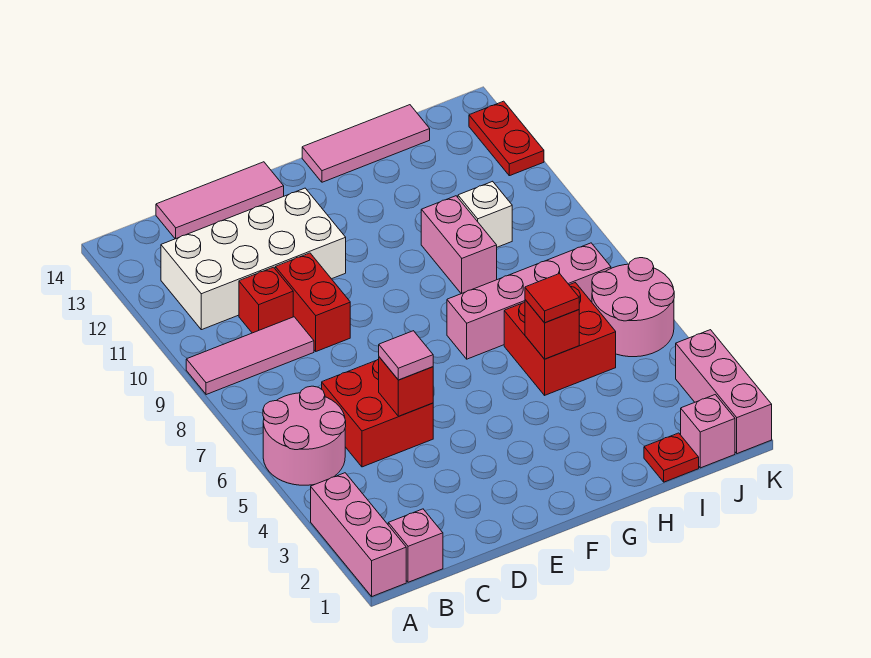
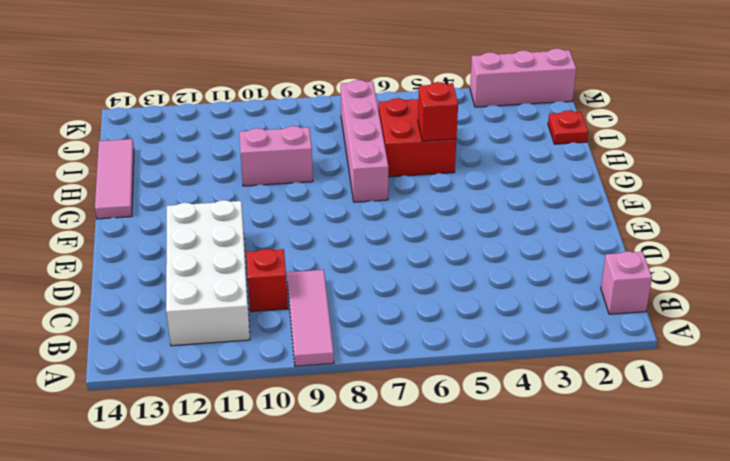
none -> pink 1x3 brick [311,473,406,596]
none -> pink 2x2 round brick [263,386,346,485]
none -> red 2x2 brick [322,359,433,467]

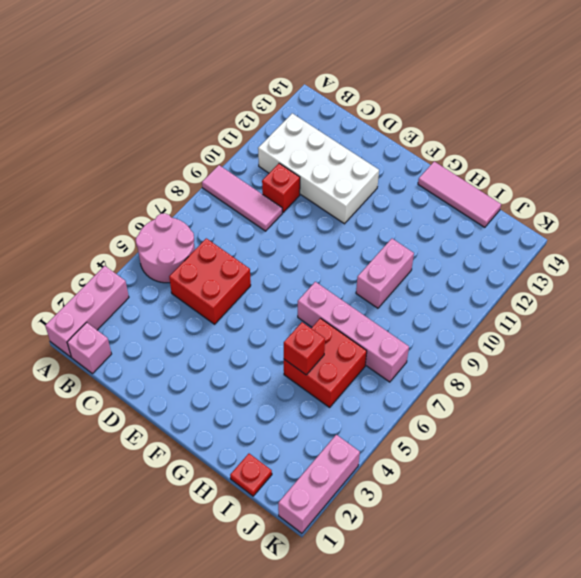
none -> pink 1x3 tile [156,162,284,239]
none -> red 1x2 brick [275,253,350,351]
none -> white 1x1 brick [458,181,512,247]

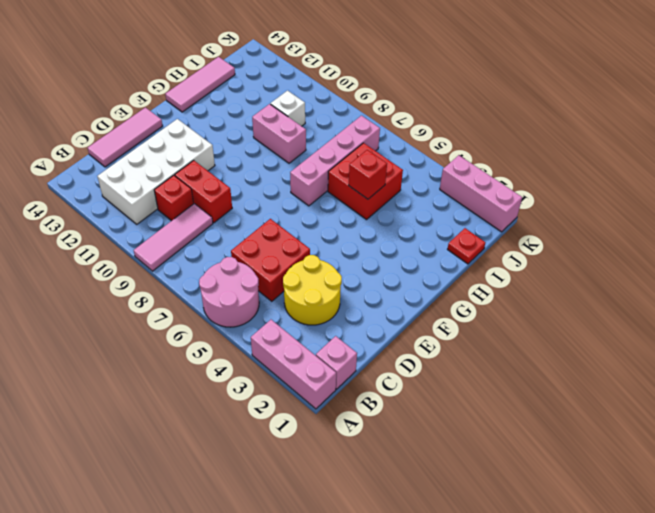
yellow 2x2 round brick [283,255,342,325] -> none
none -> pink 1x1 brick [681,395,735,468]
none -> pink 2x2 round brick [592,258,674,357]
none -> red 1x2 plate [469,101,544,176]

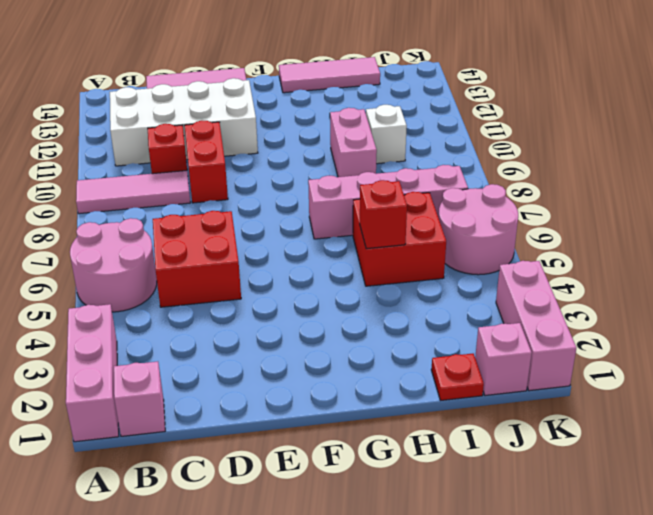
none -> red 1x2 plate [469,101,544,176]
none -> red 1x1 brick [379,357,433,416]
none -> pink 1x1 tile [379,331,433,380]

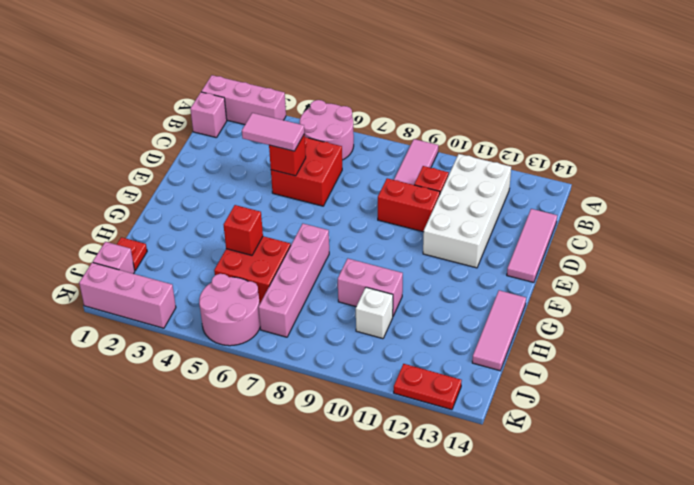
pink 1x2 tile [242,113,304,151] -> pink 1x1 tile [379,331,433,380]
none -> red 1x1 tile [525,274,579,323]

